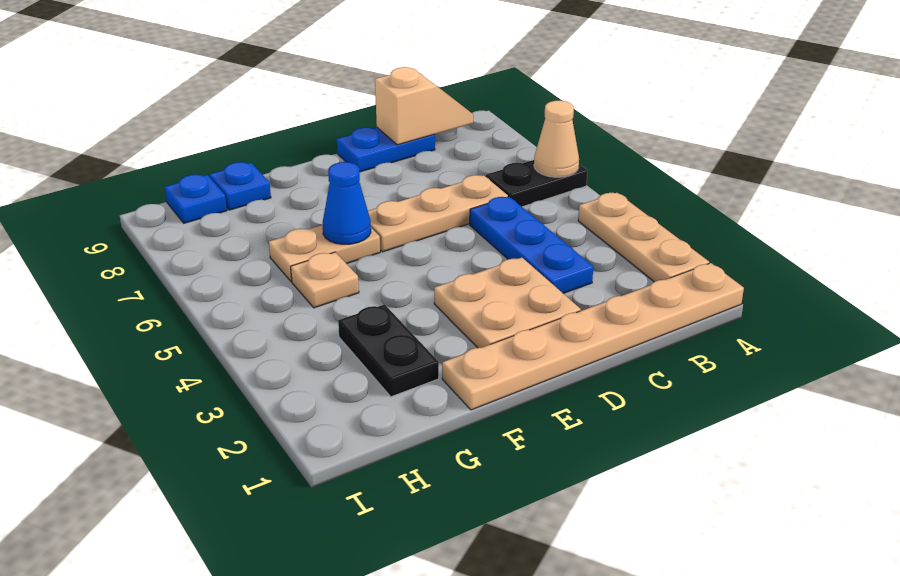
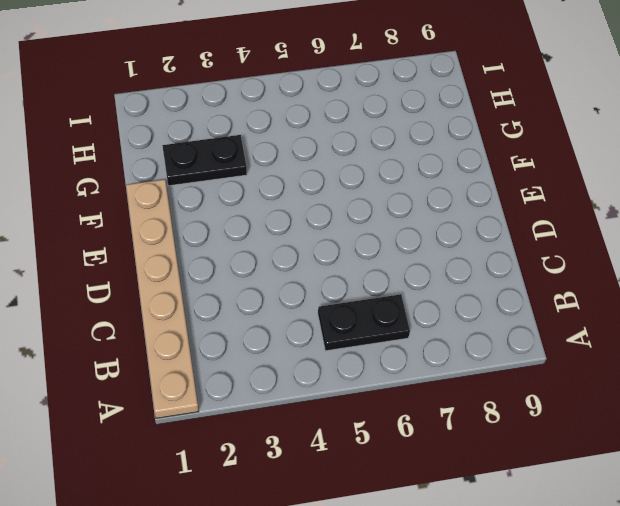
black 1x2 plate [318,294,410,351] -> black 1x2 plate turned to [486,160,588,207]
none -> tan 1x3 plate [578,193,709,282]
none -> blue 1x3 plate [470,197,593,294]
none -> tan 1x3 plate [368,175,508,252]

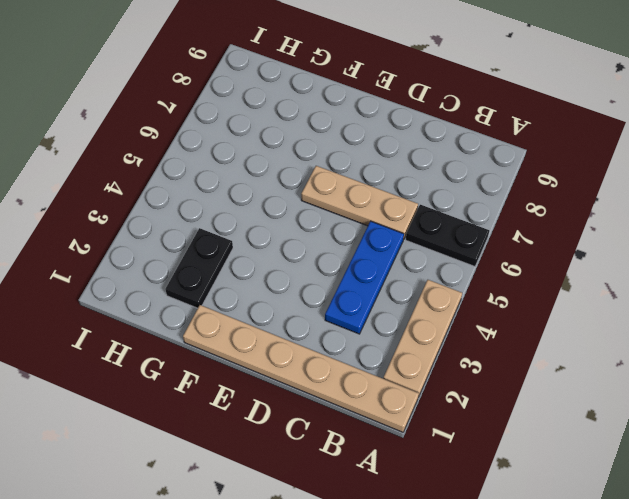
none -> blue 1x2 plate [337,127,435,172]
none -> tan 2x2 plate [434,258,581,348]
none -> tan 1x2 plate [269,225,380,281]

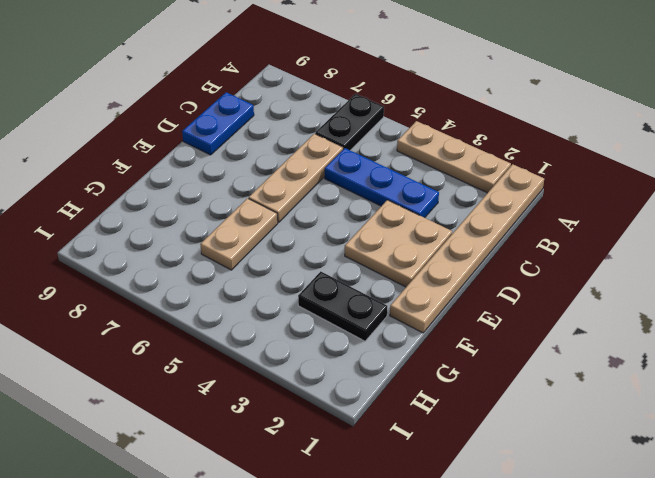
none -> tan 1x1 plate [291,252,359,308]
none -> blue 1x1 plate [210,162,271,210]
none -> blue 1x1 plate [165,175,227,223]

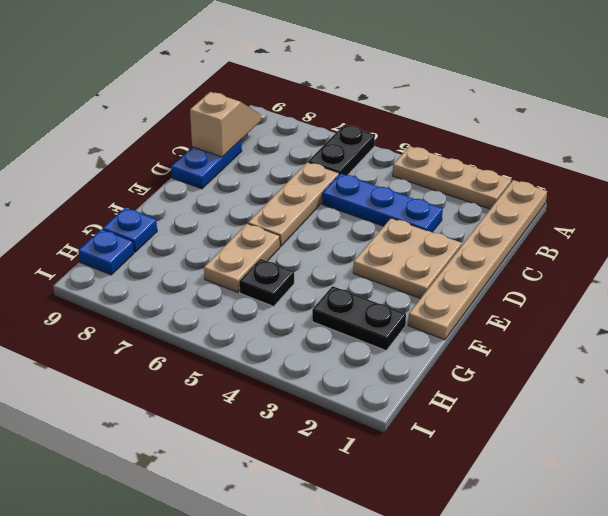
black 1x1 plate [239,259,294,306] -> tan 1x1 plate [291,252,359,308]
none -> tan 1x1 cone [534,101,579,177]
none -> blue 1x1 cone [323,162,371,244]

